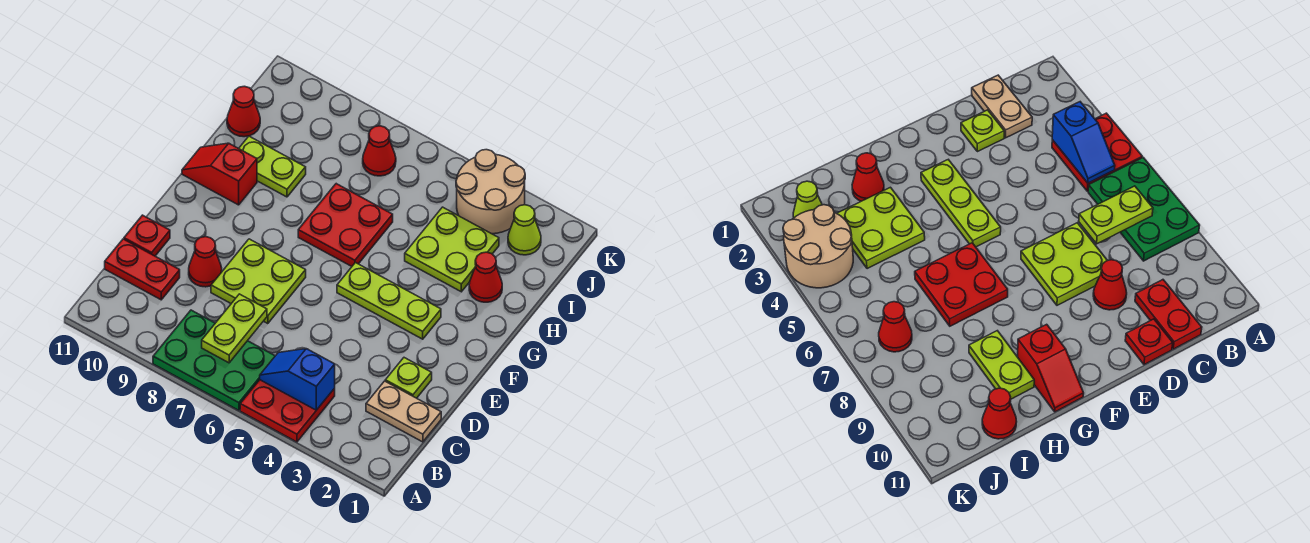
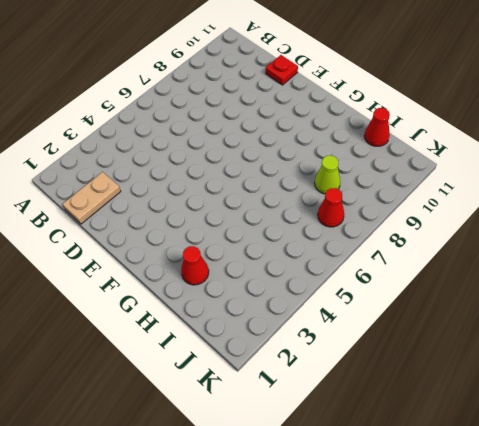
lime 1x1 cone [315,156,340,194] -> lime 1x1 cone moved to [508,205,541,255]
none -> red 2x2 plate [240,380,335,442]
none -> green 2x3 plate [153,310,275,410]
none -> red 1x2 plate [105,239,180,300]

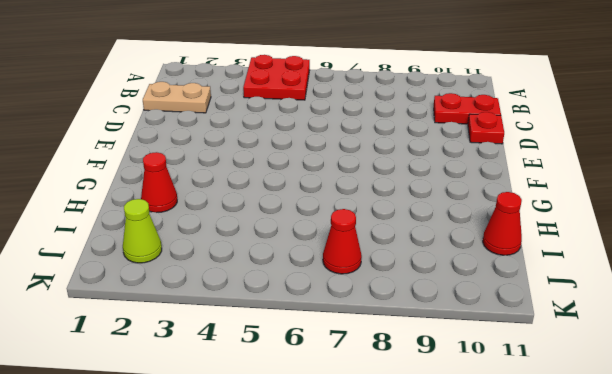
none -> green 2x3 plate [153,310,275,410]
none -> lime 1x1 plate [385,358,432,398]
none -> lime 2x2 plate [211,239,306,324]

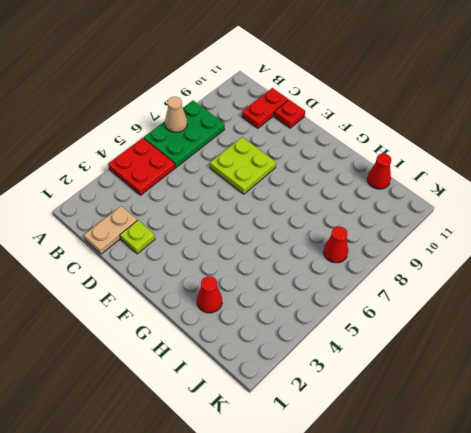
tan 1x1 cone [165,97,187,132] -> none
none -> red 1x1 cone [189,237,222,287]
none -> lime 1x3 plate [337,263,441,339]
none -> red 2x2 plate [298,184,393,266]

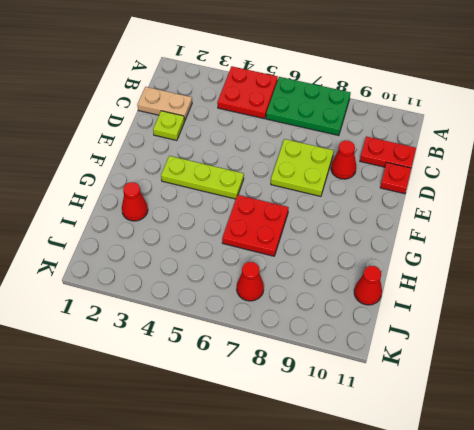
none -> red 1x2 slope [182,143,257,205]
none -> lime 2x2 plate [405,207,499,292]
none -> lime 1x2 plate [239,136,306,197]

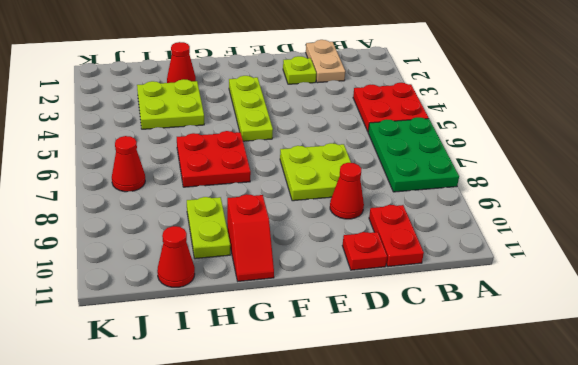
none -> lime 1x1 cone [508,205,541,255]
none -> tan 2x2 round brick [456,150,525,234]
none -> blue 1x2 slope [260,349,335,410]

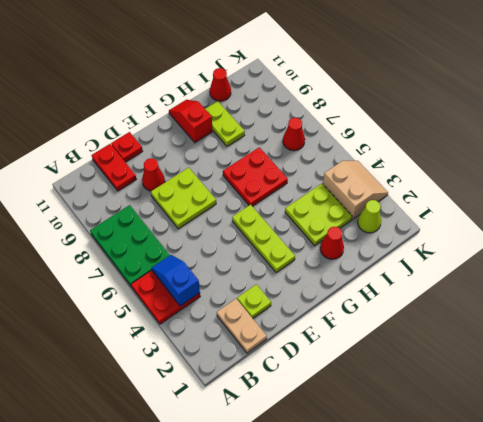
tan 2x2 slope [323,161,388,220] -> tan 2x2 round brick [456,150,525,234]
none -> lime 1x2 plate [202,294,267,363]

